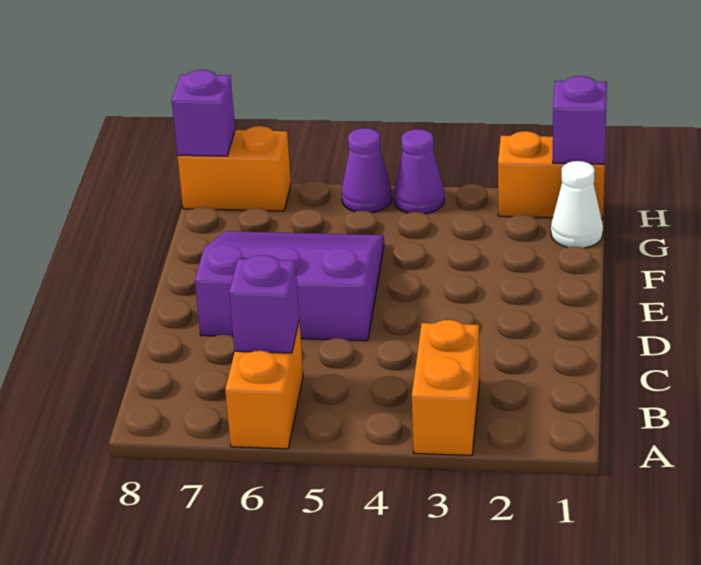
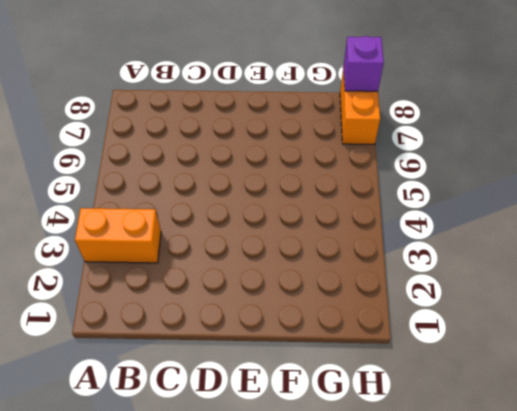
none -> orange 1x2 brick [225,321,303,449]
none -> purple 3x3 slope [195,231,384,341]

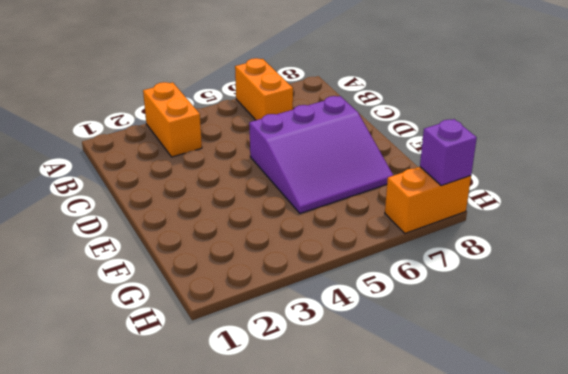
none -> white 1x1 cone [551,161,603,248]
none -> orange 1x2 brick [498,131,605,219]

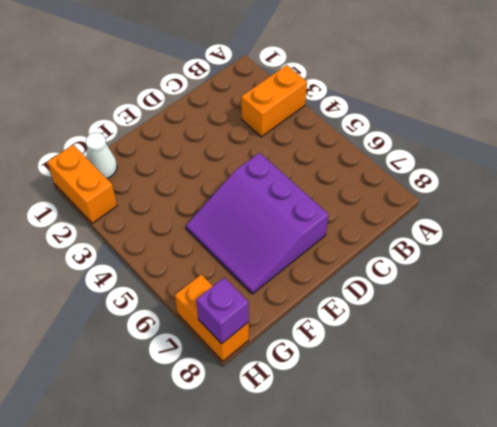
none -> orange 1x2 brick [225,321,303,449]
none -> purple 1x1 cone [394,129,444,214]

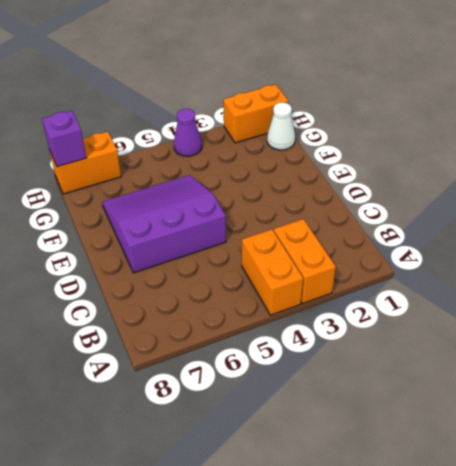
orange 1x2 brick [242,229,303,315] -> orange 1x2 brick moved to [225,321,303,449]
none -> purple 1x1 cone [342,128,392,213]
none -> purple 1x1 brick [229,255,299,353]

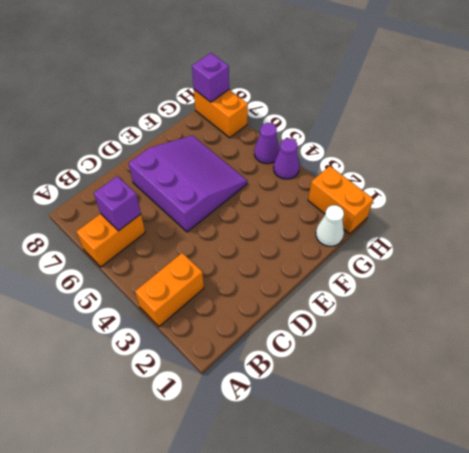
none -> purple 1x1 brick [553,76,607,164]

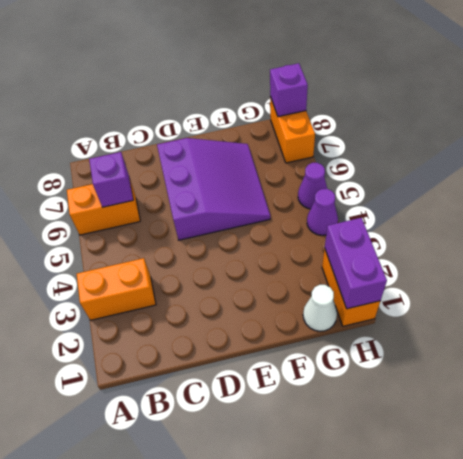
purple 1x2 brick [325,218,387,309] -> purple 1x1 brick [553,76,607,164]

